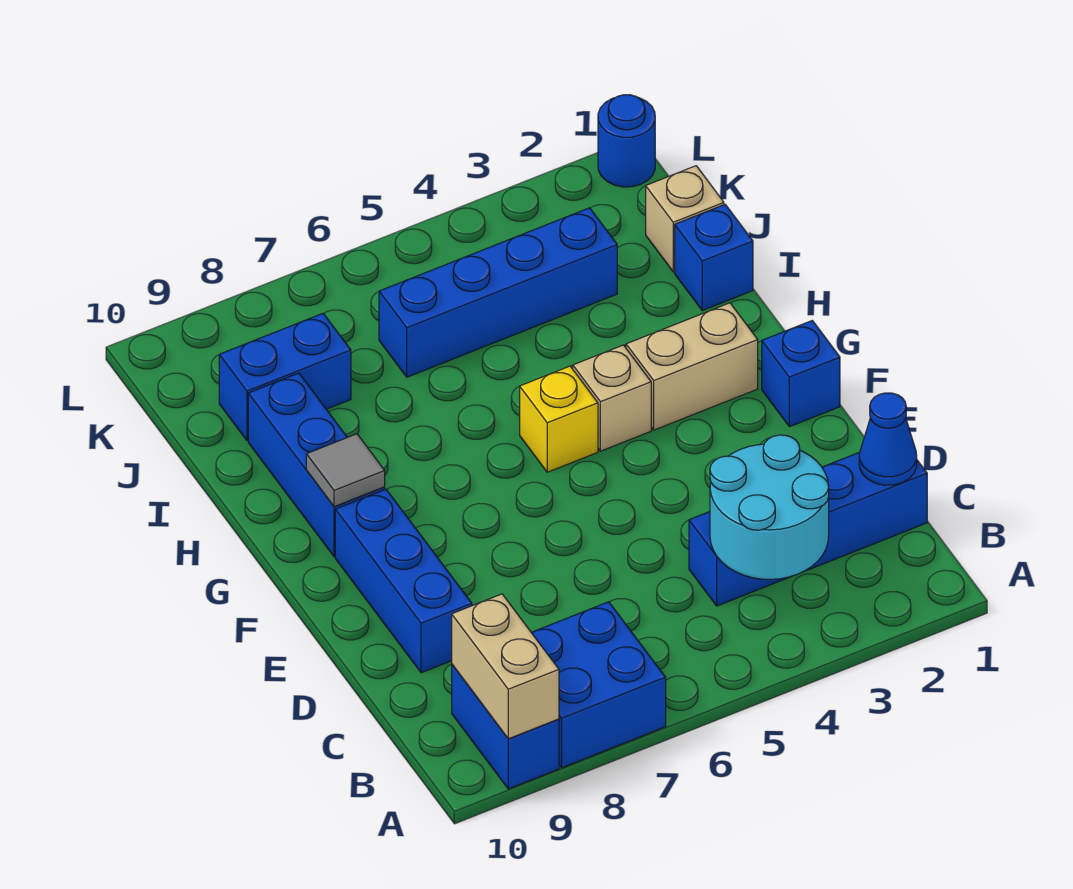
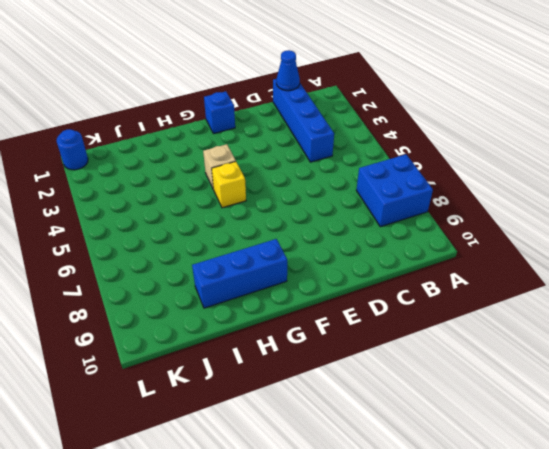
none -> blue 1x2 brick [452,665,559,789]
none -> blue 1x3 brick [335,489,472,673]
none -> tan 1x2 brick [626,303,758,430]

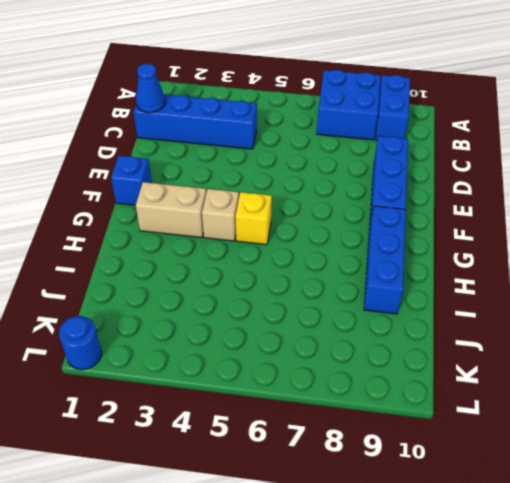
none -> blue 1x1 brick [675,205,753,310]
none -> tan 1x1 brick [646,166,724,272]
none -> blue 1x4 brick [379,208,617,377]

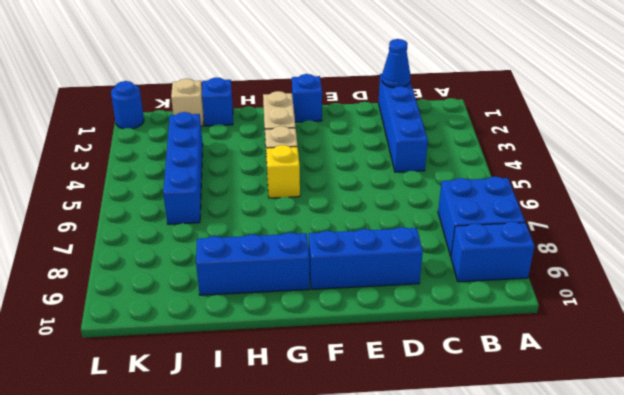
none -> blue 1x2 brick [219,313,351,440]
none -> tan 1x2 brick [452,594,559,739]
none -> cyan 2x2 round brick [710,435,829,579]

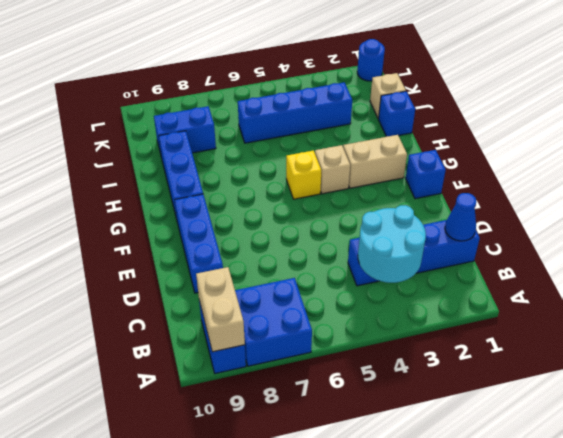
none -> grey 1x1 tile [306,434,385,507]

